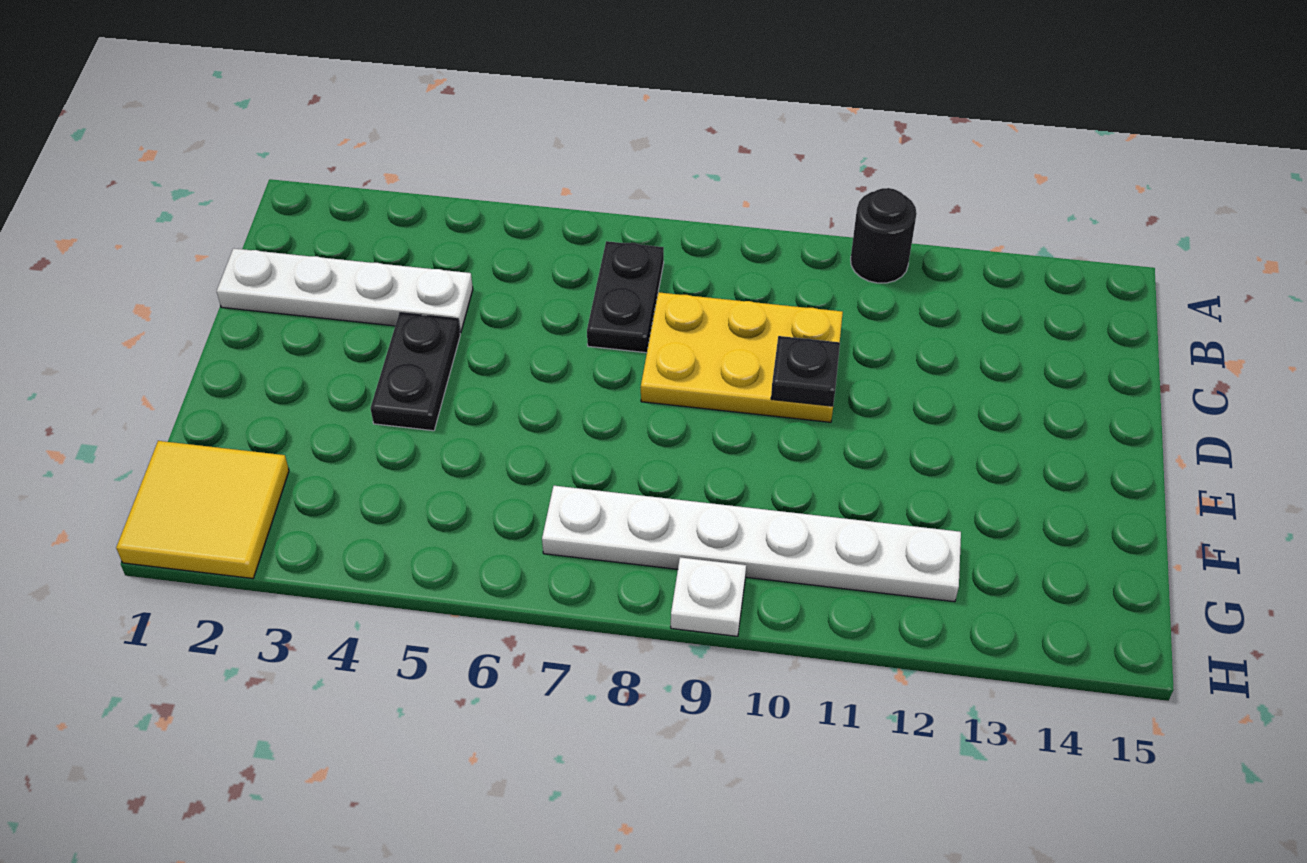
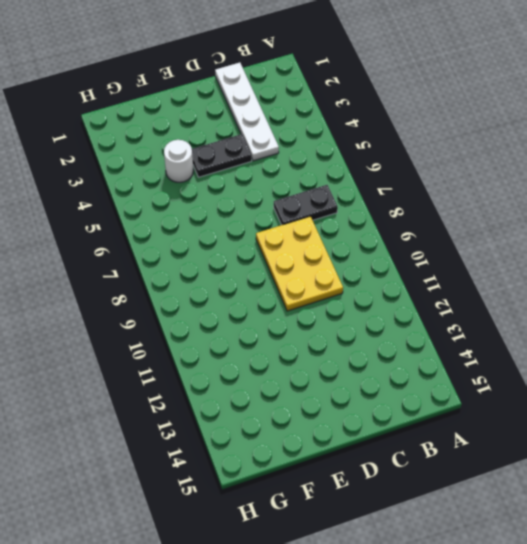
white 1x1 round brick [164,140,193,182] -> none
none -> black 1x1 round brick [851,188,917,283]
none -> yellow 2x2 tile [116,441,289,579]

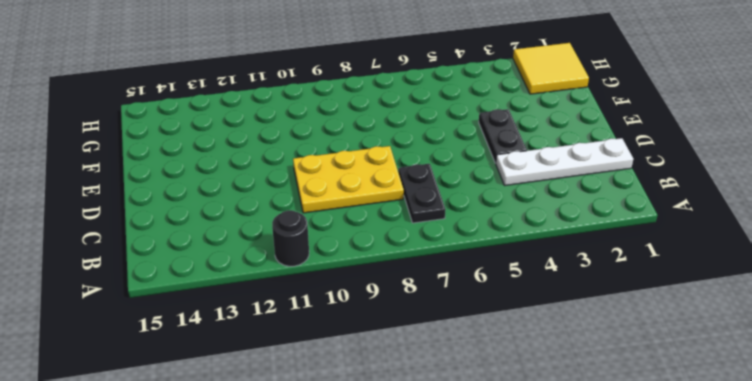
none -> white 1x6 plate [542,486,961,602]
none -> white 1x1 plate [671,557,746,636]

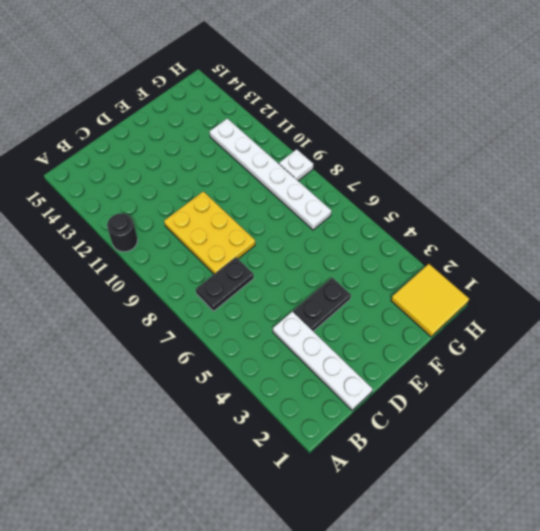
none -> black 1x1 plate [771,336,840,406]

